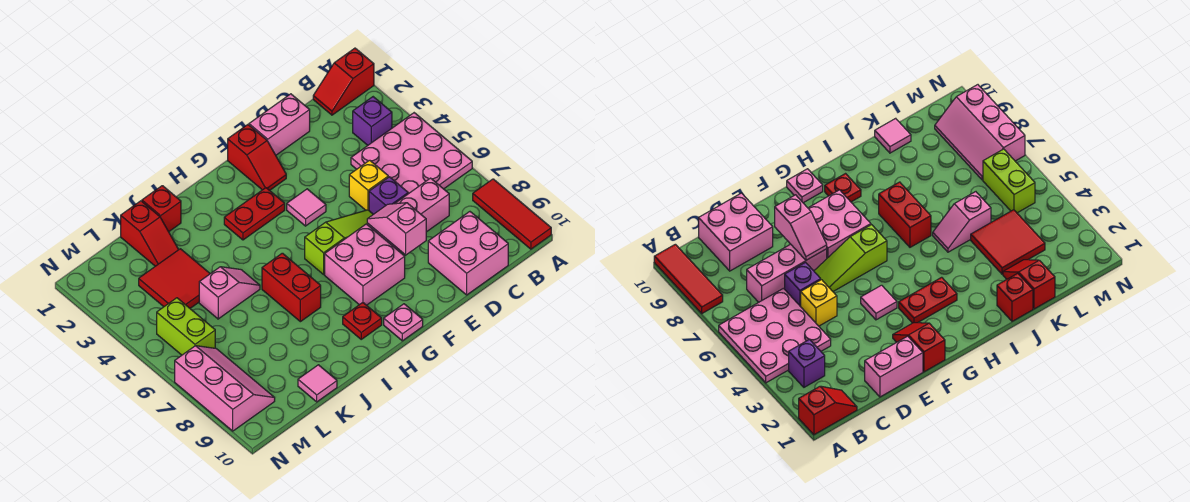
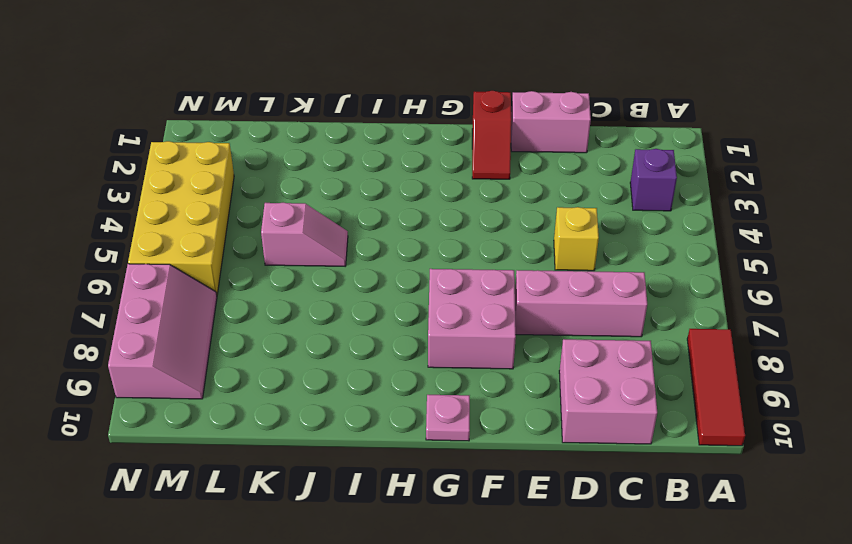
yellow 2x4 brick [128,141,234,295] -> lime 1x2 brick [157,298,215,355]
none -> red 1x2 slope [313,48,374,115]
none -> pink 3x3 plate [351,113,472,194]
none -> purple 1x1 brick [369,177,408,214]

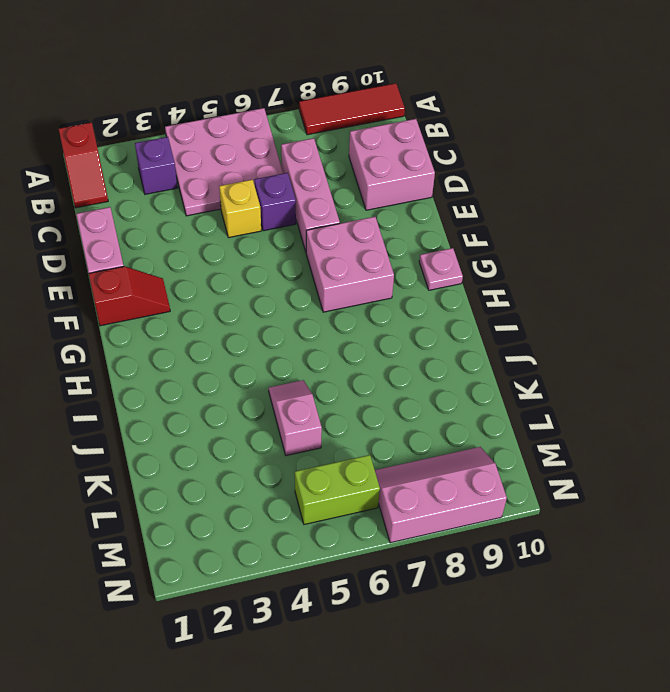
none -> lime 1x3 slope [305,210,373,274]
none -> pink 1x1 tile [287,189,326,226]
none -> red 1x2 plate [224,188,285,240]

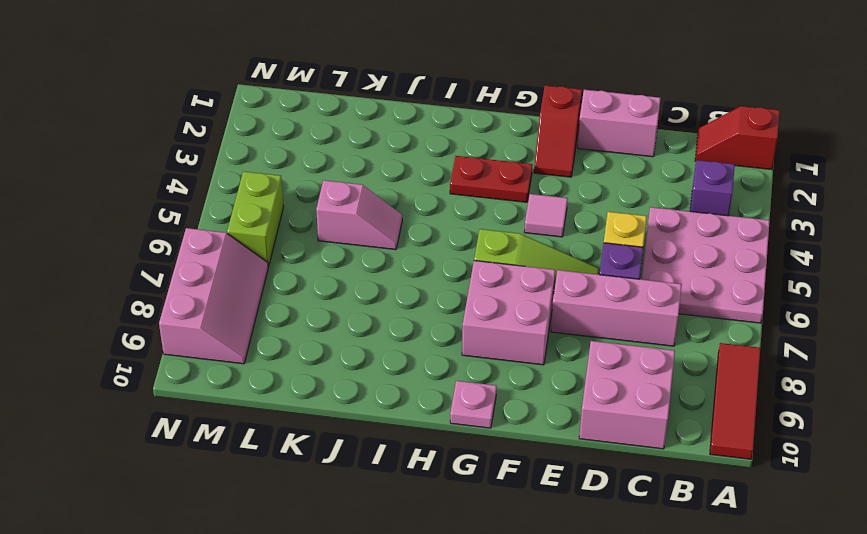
none -> red 1x1 plate [343,303,382,339]
none -> red 1x2 brick [262,253,321,322]
none -> red 1x1 brick [142,186,181,232]

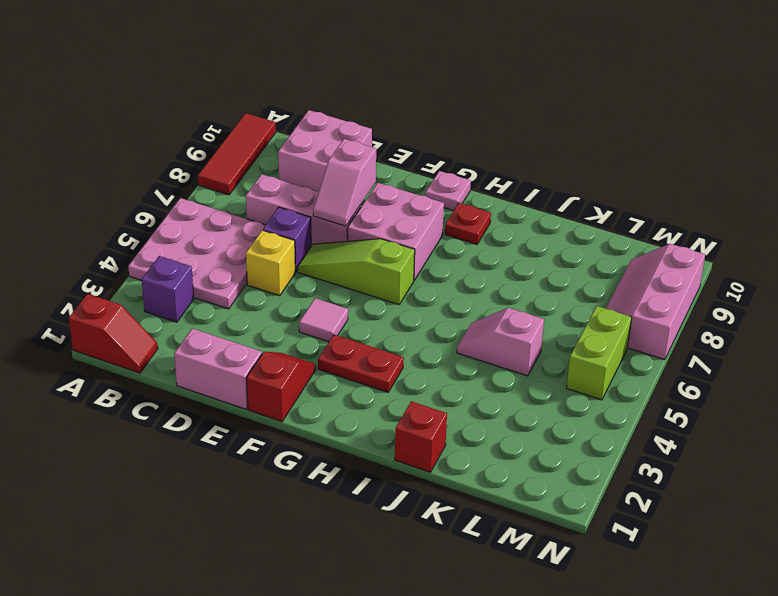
none -> red 1x2 brick [262,253,321,322]
none -> red 1x2 slope [121,201,179,266]
none -> red 2x2 tile [139,249,210,308]

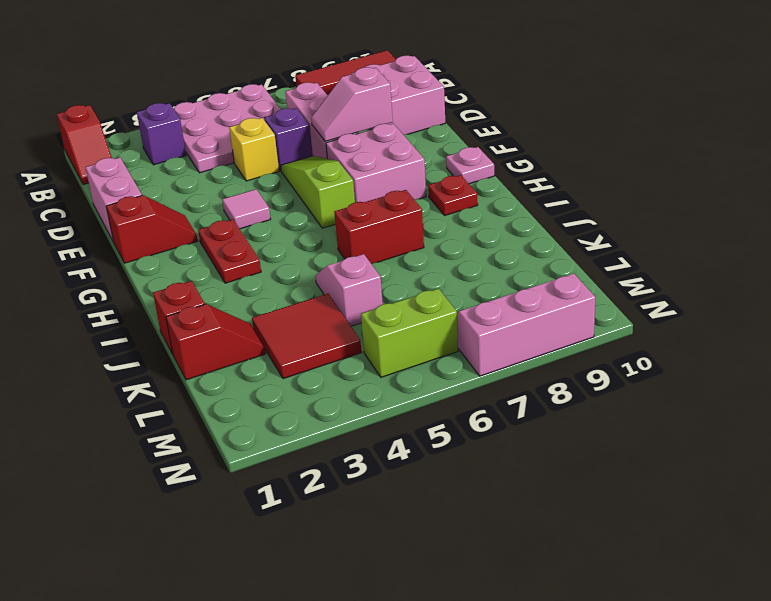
none -> pink 1x1 tile [298,365,337,402]

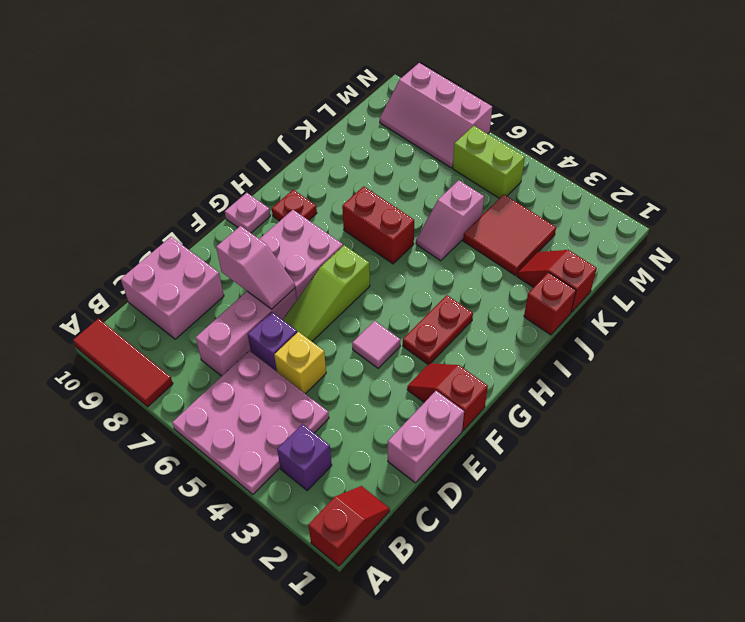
none -> pink 1x1 tile [298,365,337,402]

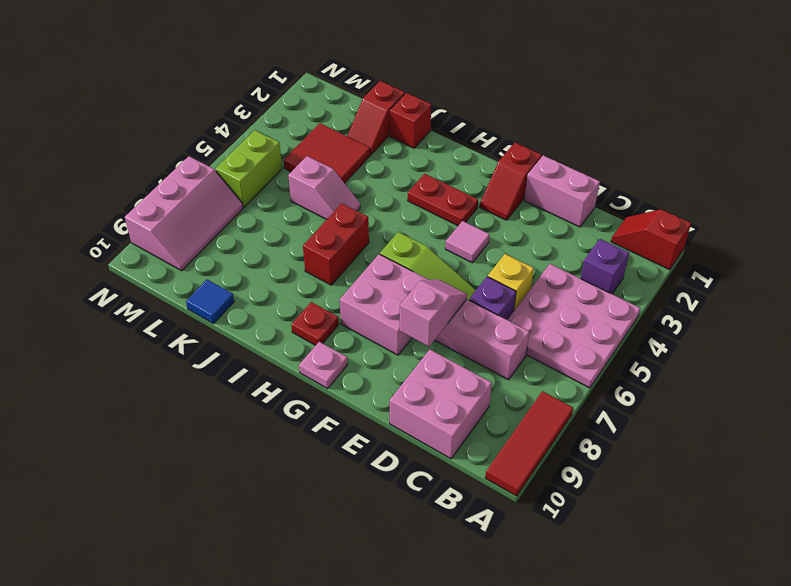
blue 1x1 tile [186,280,234,324] -> pink 1x1 tile [298,365,337,402]

